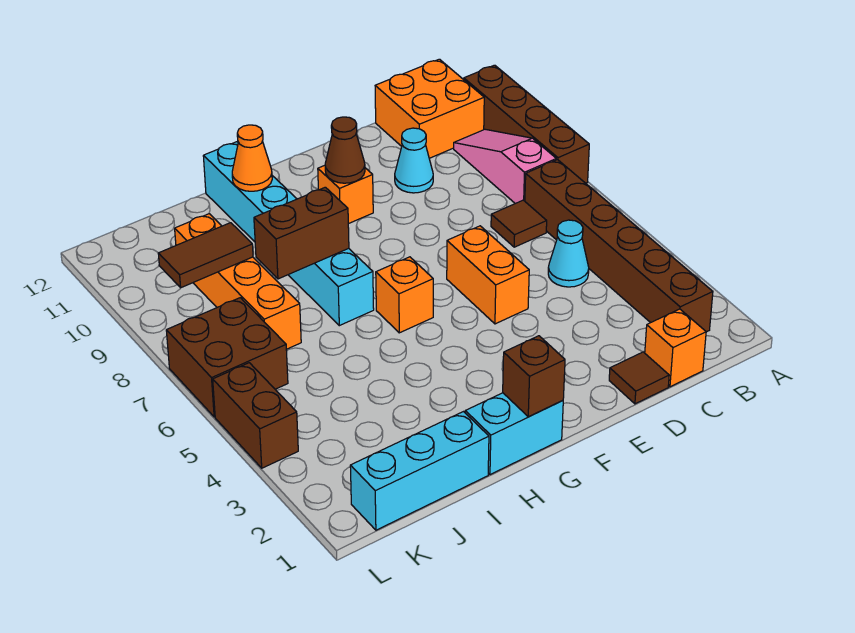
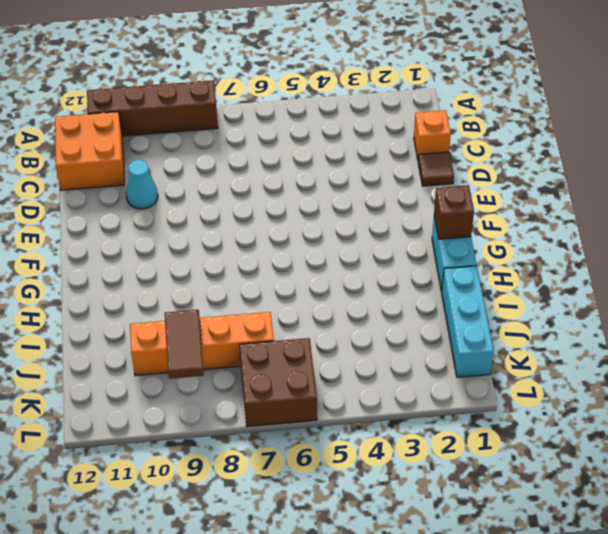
none -> brown 1x6 brick [525,160,713,332]
none -> pink 1x3 slope [454,129,556,204]
none -> cyan 1x1 cone [548,220,589,287]

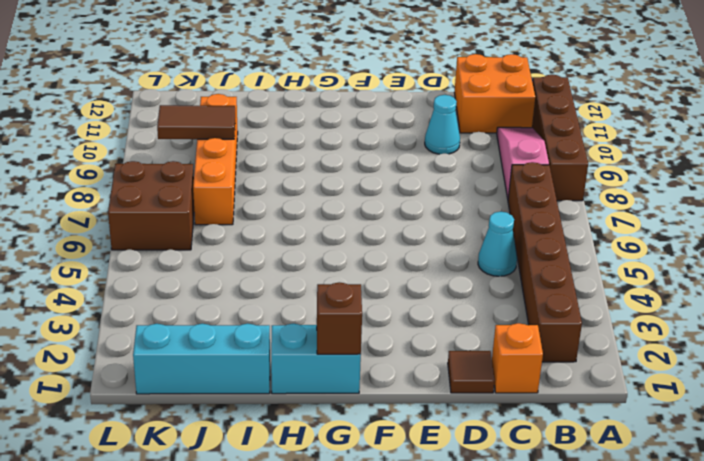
none -> brown 1x1 tile [491,200,547,247]
none -> orange 1x2 brick [447,226,529,324]
none -> orange 1x1 brick [318,165,373,224]

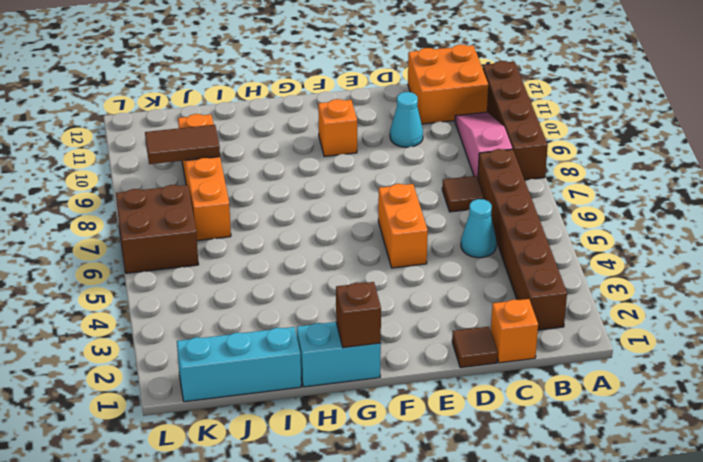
none -> orange 1x1 brick [376,257,433,333]
none -> cyan 1x6 brick [203,142,374,326]
none -> brown 1x2 brick [213,363,298,468]

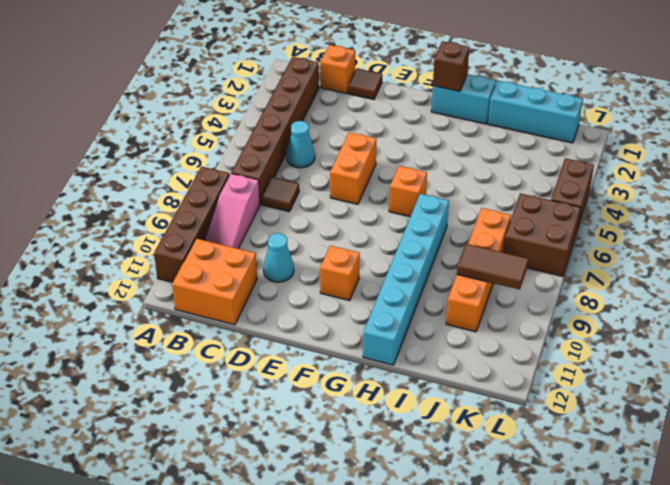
none -> brown 1x1 cone [325,117,365,183]
none -> brown 1x2 brick [254,187,349,279]
none -> orange 1x1 cone [232,125,272,191]

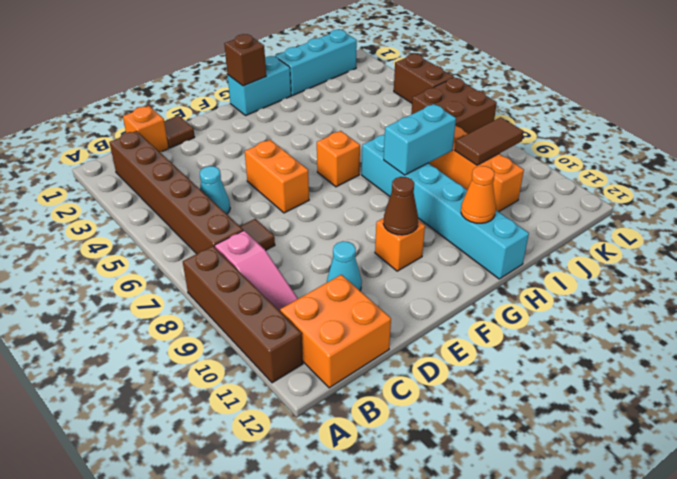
cyan 1x2 brick [384,104,456,175] -> brown 1x2 brick [254,187,349,279]

